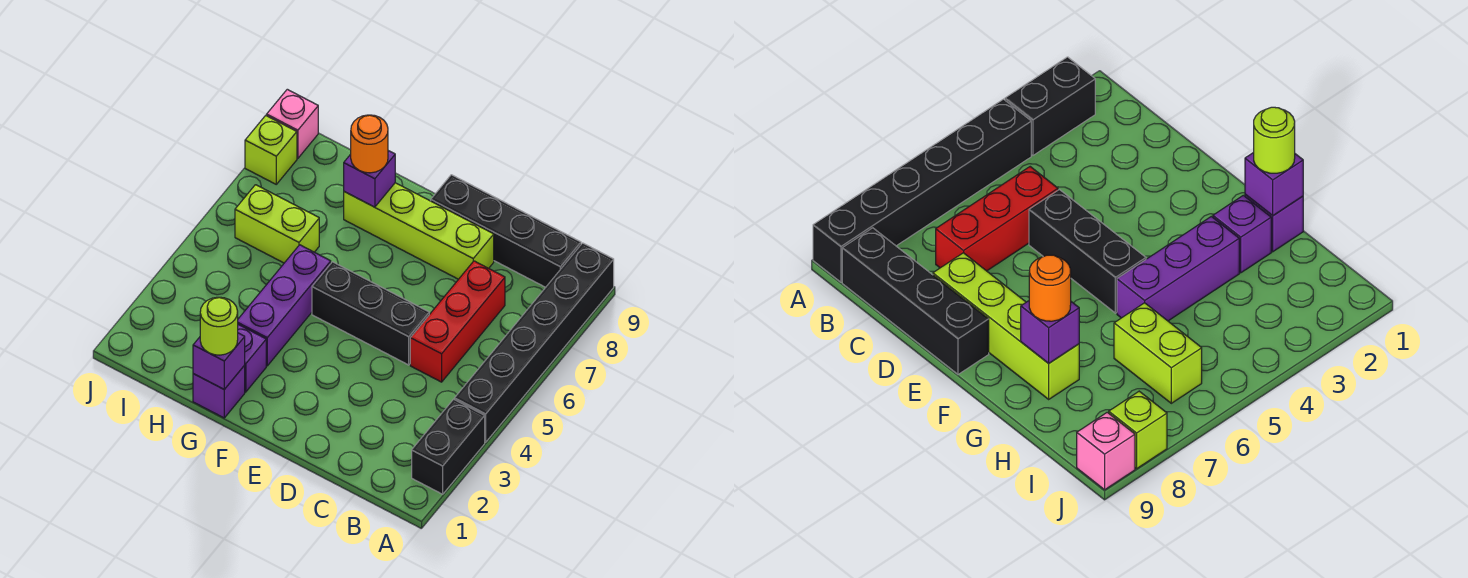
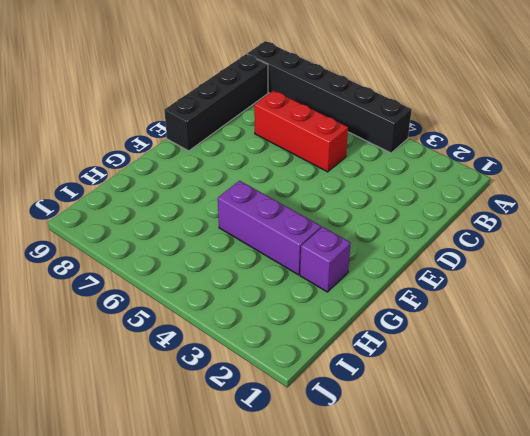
none -> black 1x2 brick [412,399,485,494]
none -> black 1x3 brick [312,262,429,365]
none -> lime 1x4 brick [344,183,494,279]

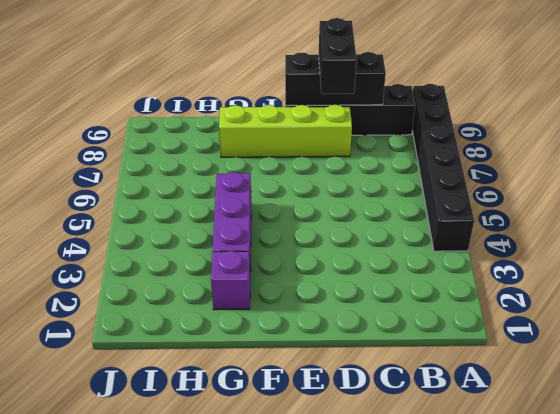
black 1x3 brick [285,52,386,106] -> black 1x3 brick moved to [312,262,429,365]
black 1x2 brick [318,18,357,94] -> black 1x2 brick moved to [412,399,485,494]
none -> red 1x3 brick [410,261,505,382]
none -> purple 1x1 brick [193,366,245,418]
none -> lime 1x2 brick [235,185,319,263]

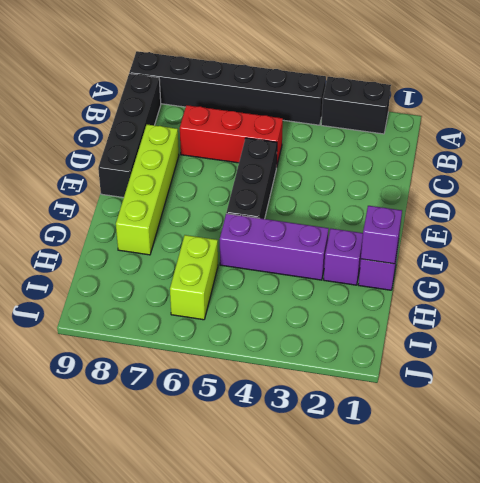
none -> lime 1x1 brick [245,116,297,184]
none -> pink 1x1 brick [267,89,318,158]
none -> purple 1x1 brick [344,151,395,207]

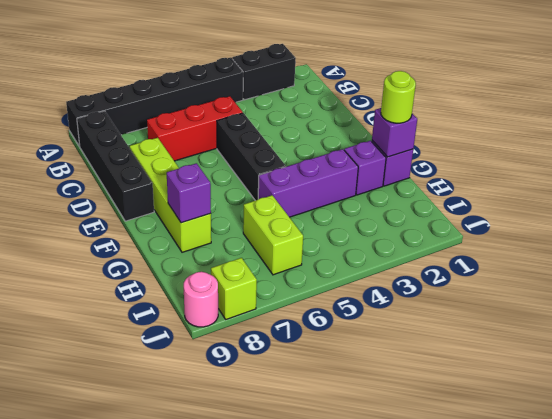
pink 1x1 round brick [184,272,218,327] -> pink 1x1 brick [267,89,318,158]
none -> orange 1x1 round brick [351,115,388,173]

